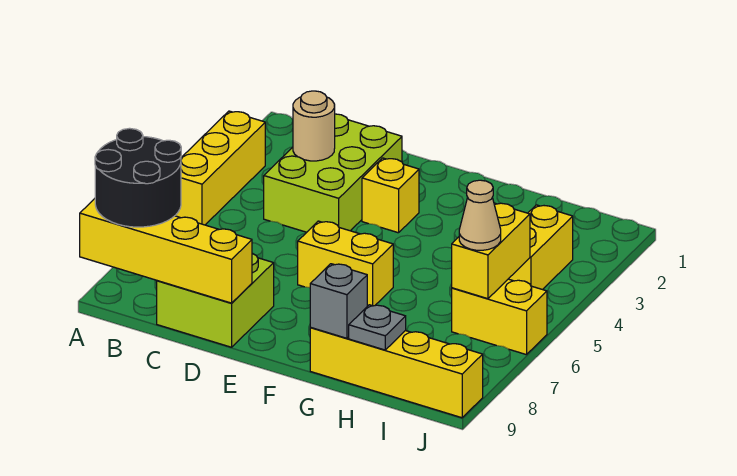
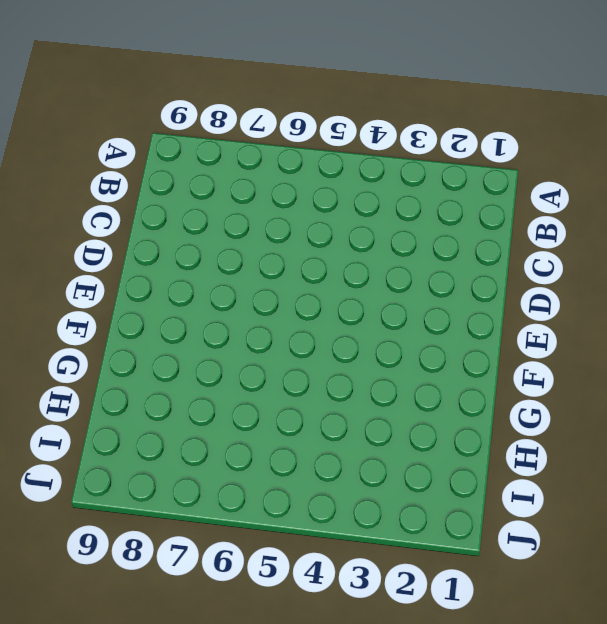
none -> yellow 1x3 brick [175,111,265,225]
none -> lime 2x3 brick [264,114,402,232]
none -> lime 2x2 brick [157,253,274,347]

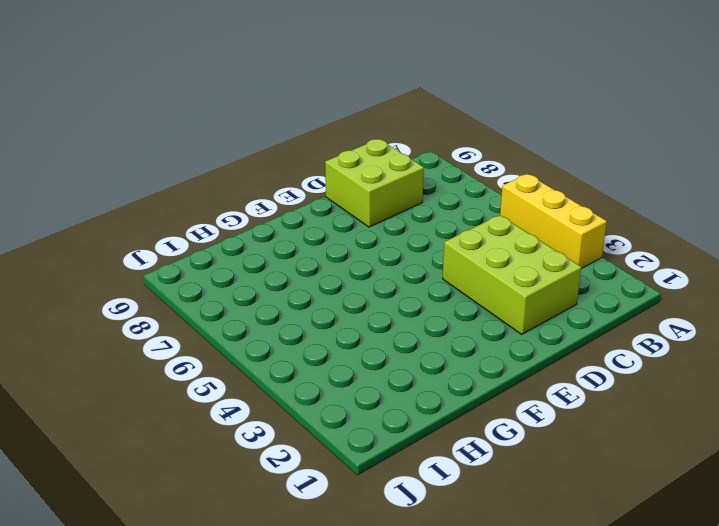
none -> yellow 1x1 brick [362,158,419,233]
none -> yellow 1x2 brick [298,221,393,306]
none -> yellow 1x4 brick [310,328,483,418]

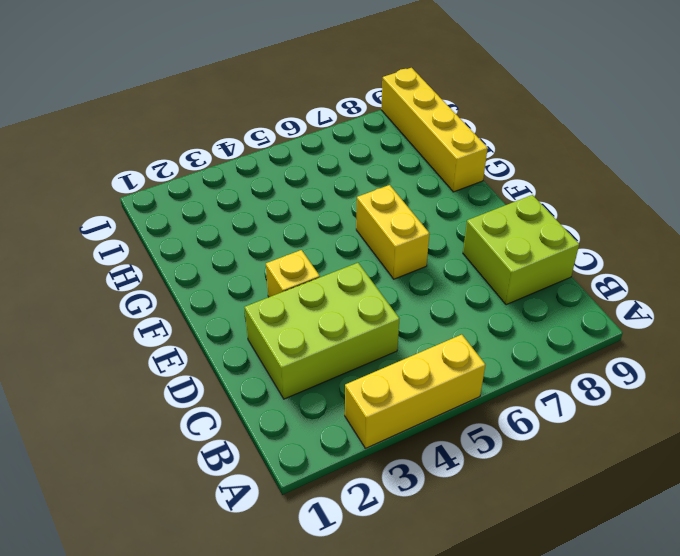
none -> yellow 1x2 brick [509,205,573,290]
none -> yellow 1x2 brick [452,279,547,355]
none -> yellow 1x4 brick [80,199,252,303]

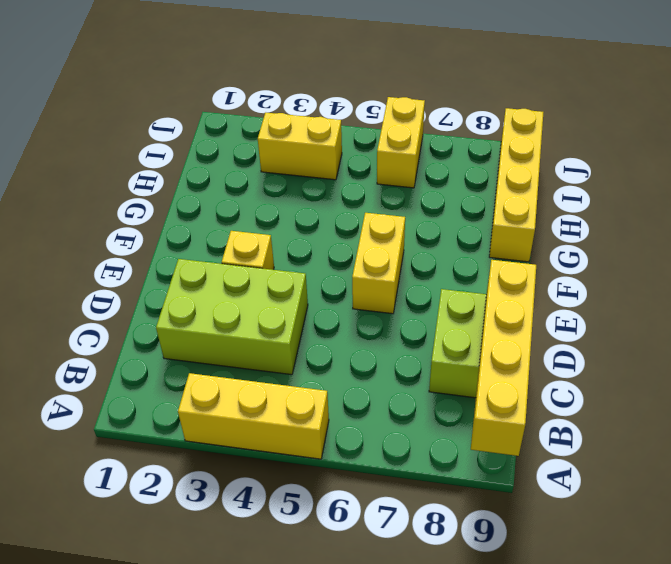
none -> tan 1x1 round brick [293,91,335,161]
none -> grey 1x1 brick [310,264,367,338]
none -> grey 1x1 plate [349,305,406,350]

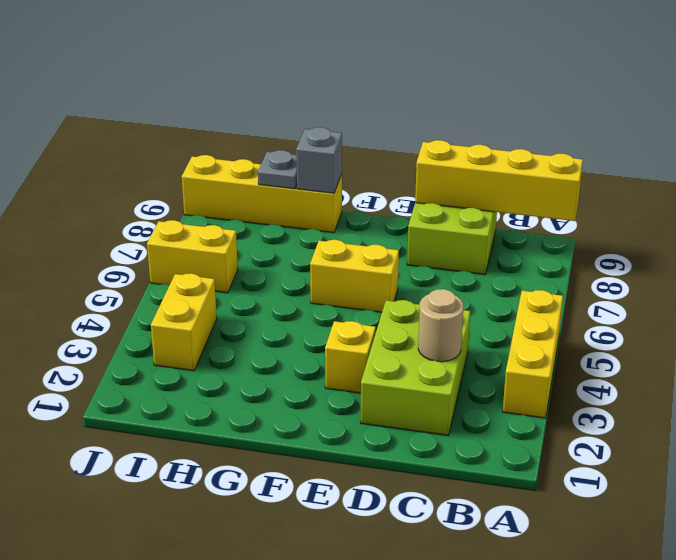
none -> yellow 1x2 brick [452,203,530,299]
none -> black 2x2 round brick [95,128,181,227]
none -> tan 1x1 cone [459,180,501,250]

